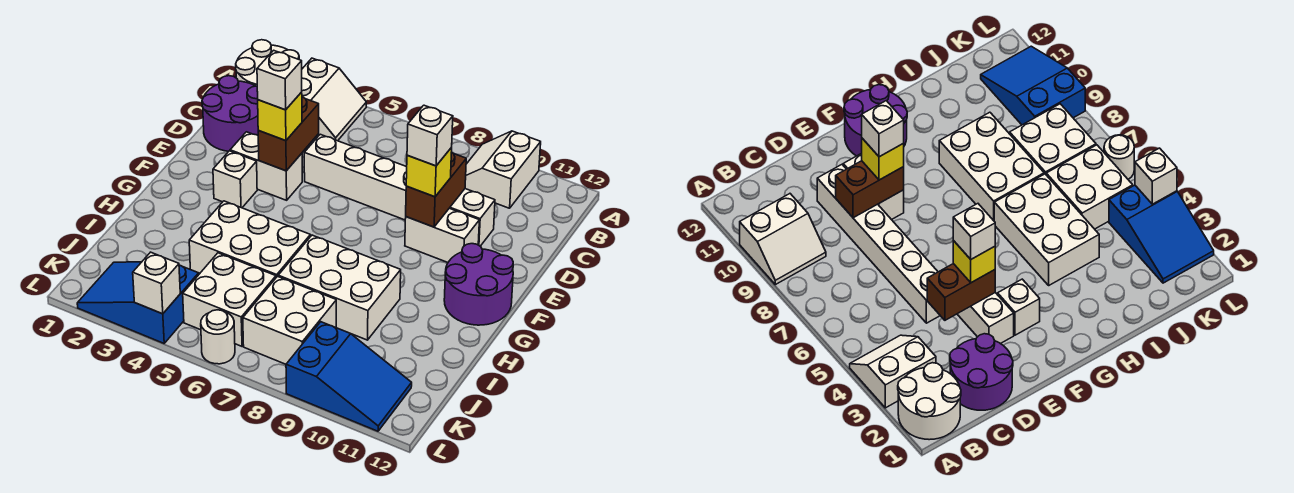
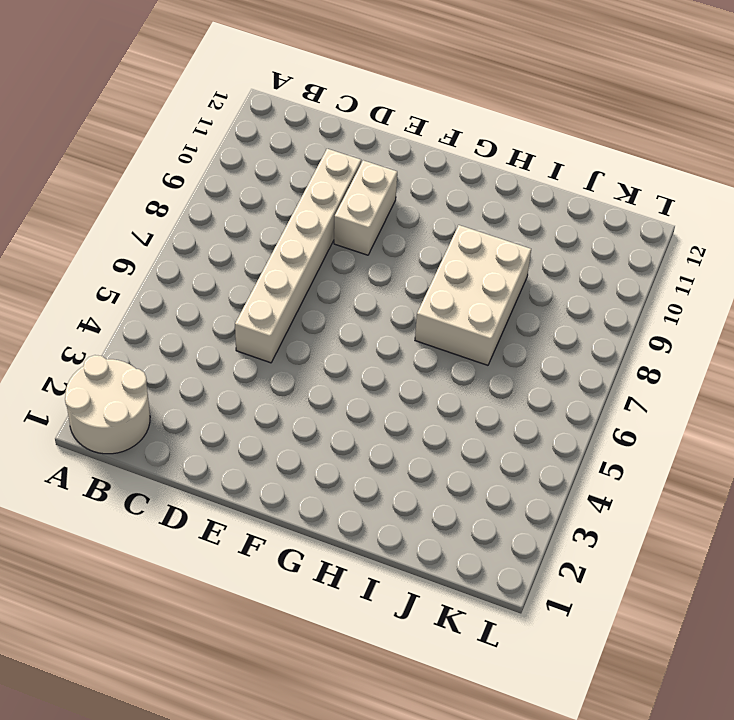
none -> white 2x2 slope [302,58,366,141]
none -> white 2x2 slope [465,131,541,208]
none -> purple 2x2 round brick [202,76,259,152]

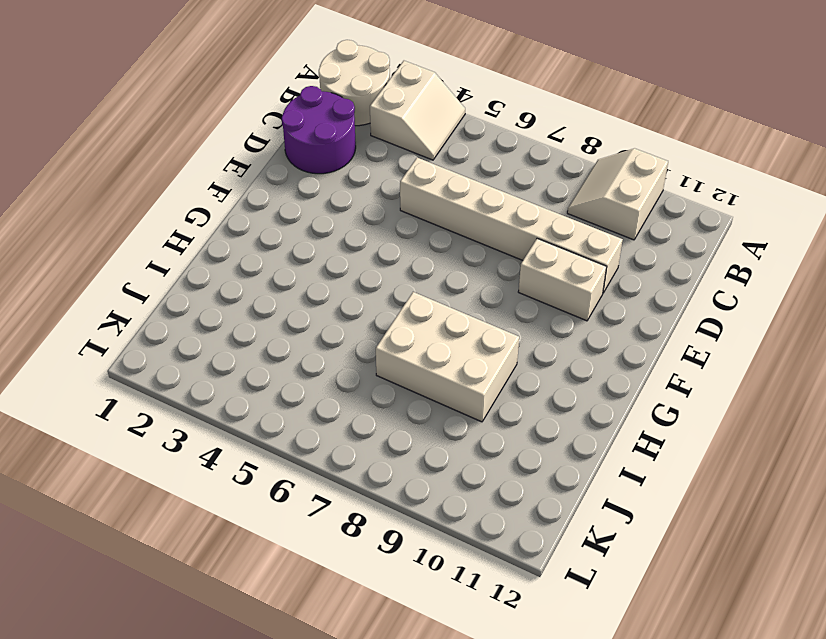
none -> white 1x2 brick [230,132,302,200]
none -> white 1x1 brick [213,151,257,208]
none -> purple 2x2 round brick [444,244,513,325]

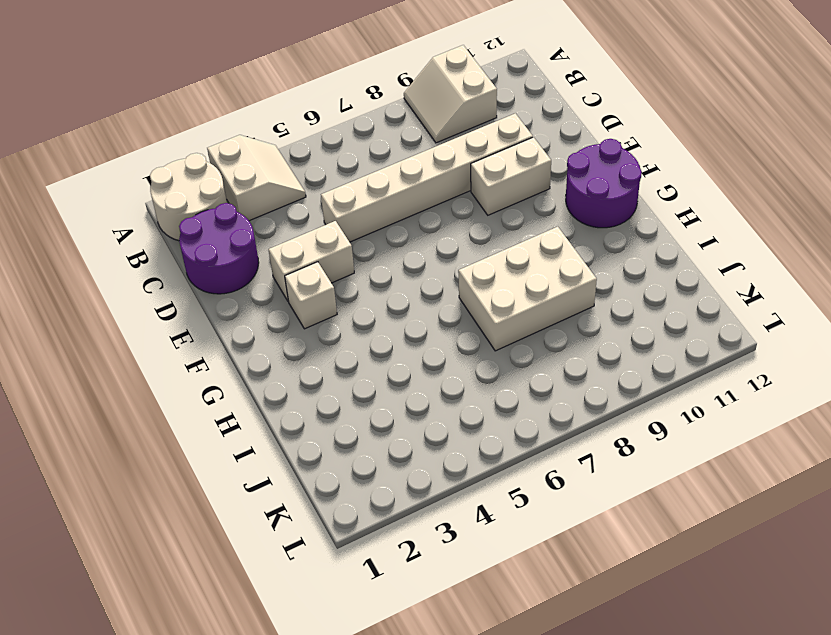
none -> white 2x3 brick [189,201,310,277]
none -> white 2x2 brick [183,253,276,346]
none -> white 2x2 brick [243,276,336,364]

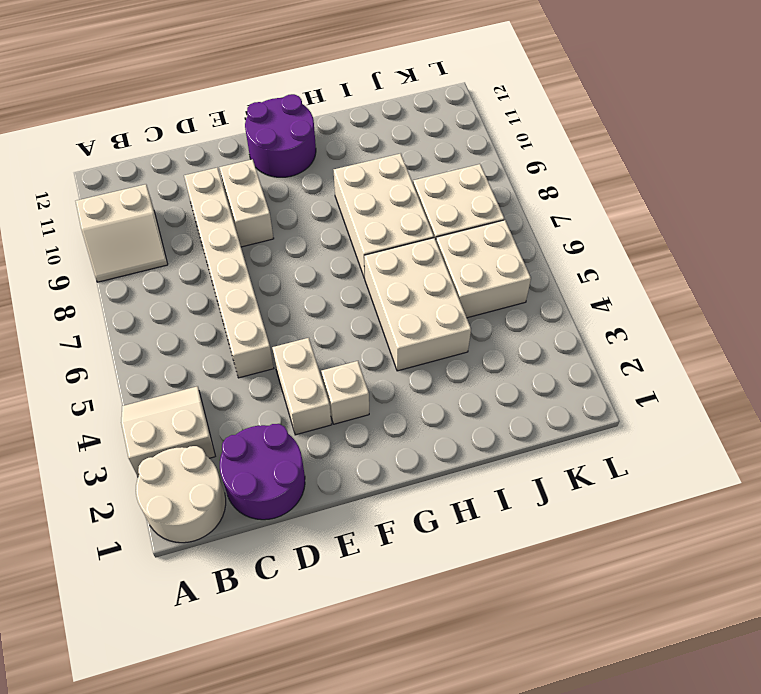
none -> blue 2x3 slope [77,262,199,343]
none -> blue 2x3 slope [286,322,412,431]
none -> white 1x1 round brick [201,310,235,364]

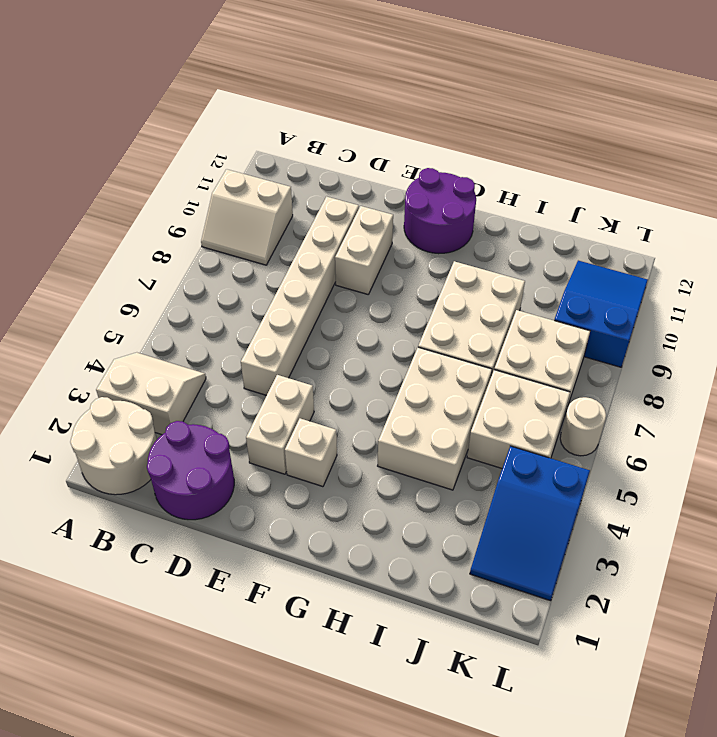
none -> brown 1x2 brick [258,97,319,171]
none -> brown 1x2 brick [406,152,466,227]
none -> white 1x1 brick [133,252,180,314]

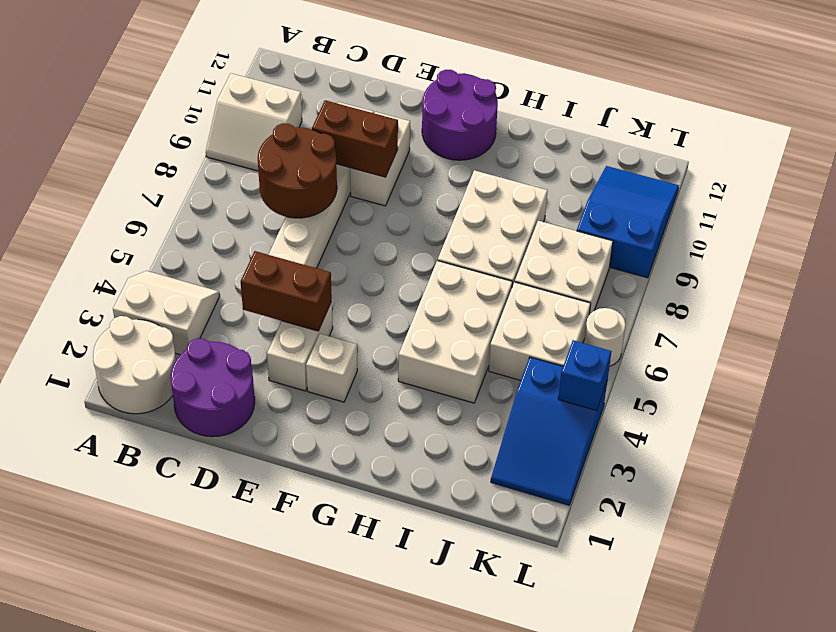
brown 2x2 round brick [258,123,337,218] -> none
blue 1x1 brick [558,340,612,411] -> white 1x1 brick [133,252,180,314]
none -> yellow 1x1 brick [258,92,302,141]
none -> yellow 1x1 brick [406,148,452,197]
none -> white 1x1 brick [257,50,302,110]

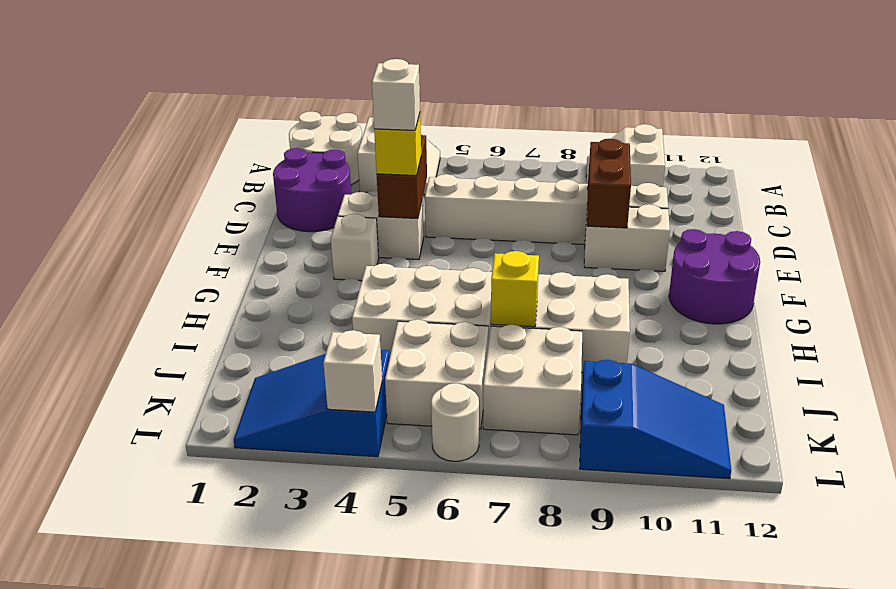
yellow 1x1 brick [491,251,539,327] -> yellow 1x1 brick moved to [406,148,452,197]
none -> white 1x1 brick [407,105,453,166]

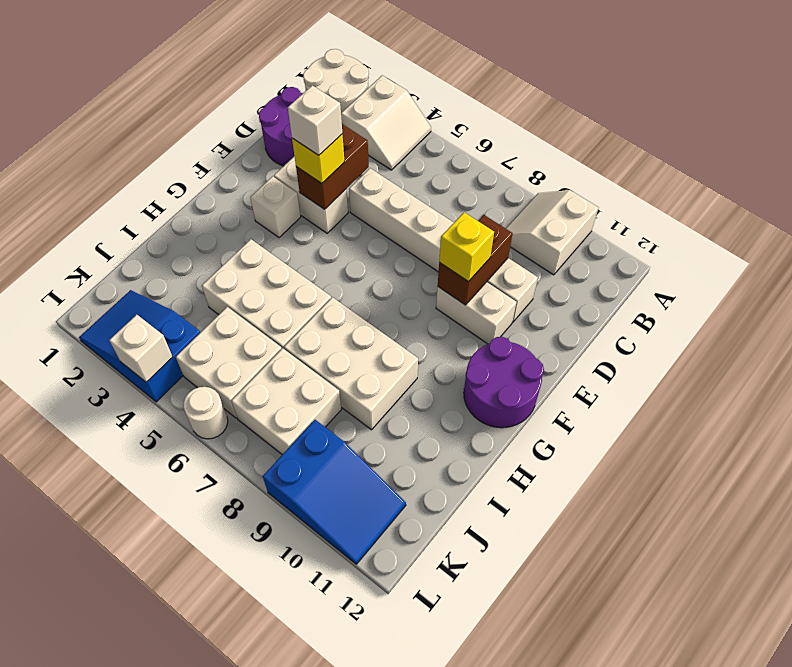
none -> white 1x1 brick [407,105,453,166]

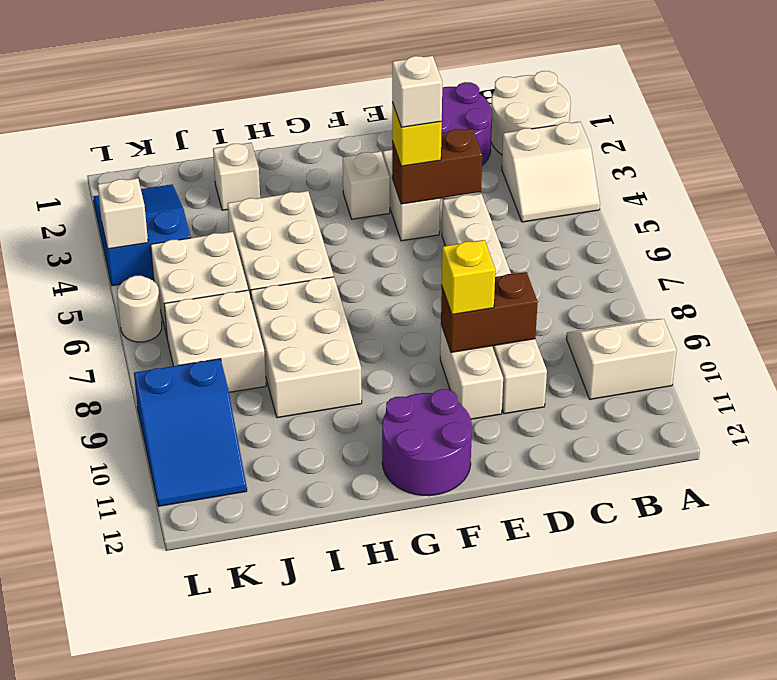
white 1x1 brick [213,143,260,210] -> white 1x1 brick moved to [407,105,453,166]

